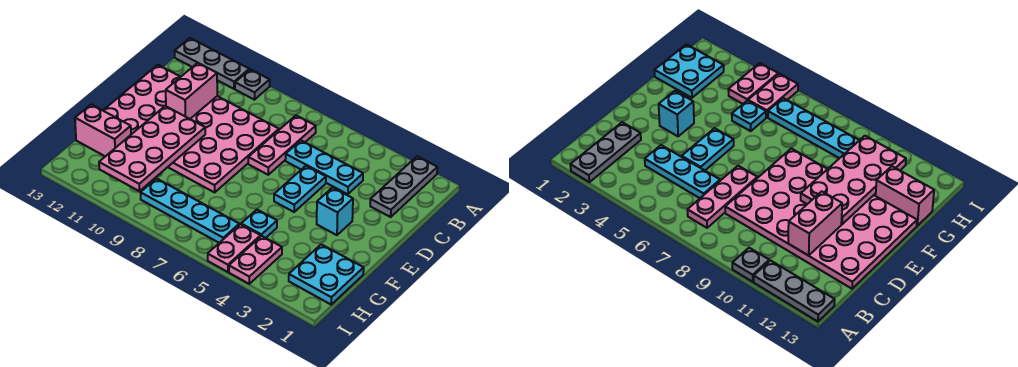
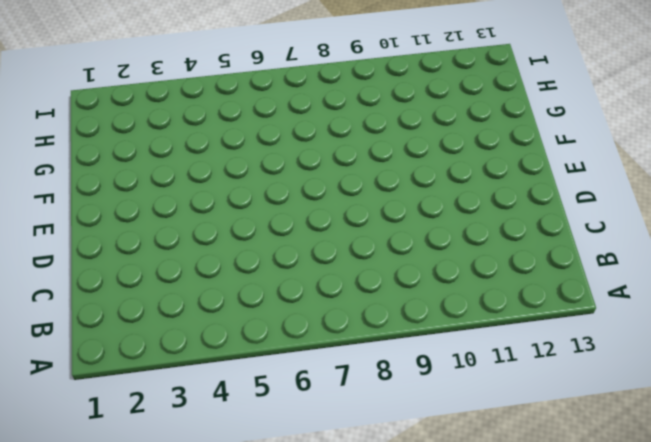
none -> grey 1x3 plate [370,156,437,217]
none -> grey 1x1 plate [235,69,270,100]
none -> grey 1x3 plate [175,38,249,89]

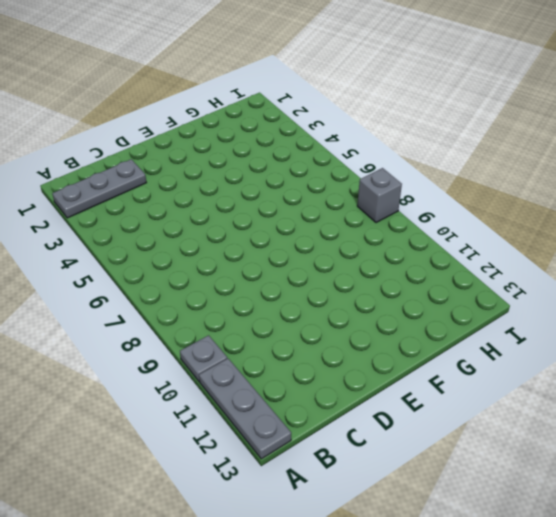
grey 1x1 brick [357,168,402,223] -> none
none -> pink 1x3 plate [248,116,316,175]
none -> cyan 1x3 plate [285,141,363,194]
none -> pink 4x6 plate [103,65,279,192]

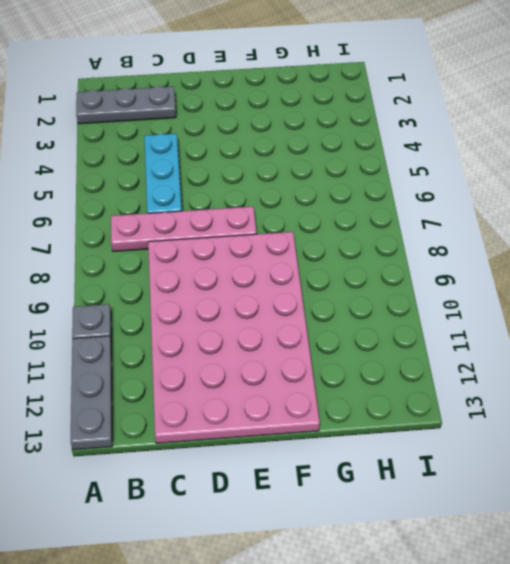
pink 1x4 plate [111,207,257,251] -> pink 1x3 plate [248,116,316,175]
none -> cyan 1x2 plate [274,166,326,212]
none -> cyan 1x1 brick [317,188,353,235]
none -> cyan 2x2 plate [289,244,364,304]

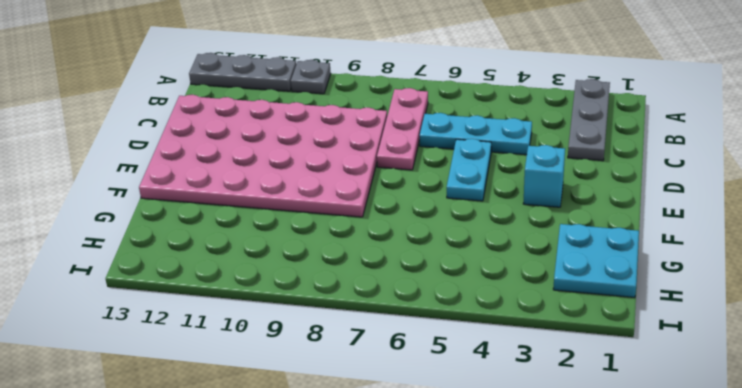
none -> cyan 1x1 plate [241,210,277,238]
none -> pink 1x2 brick [75,104,131,156]
none -> pink 1x2 plate [229,236,282,284]

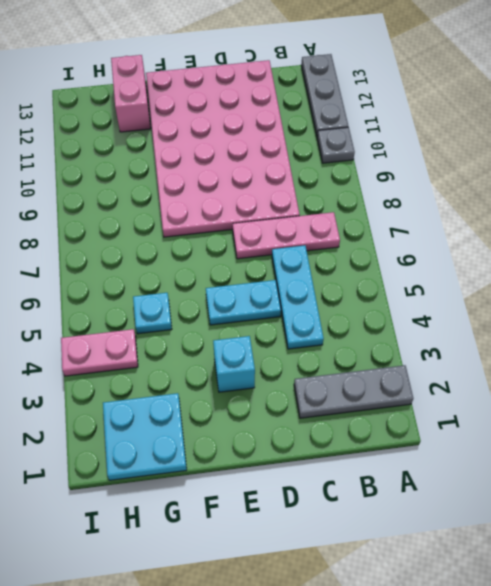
none -> pink 1x2 plate [208,224,261,272]
none -> cyan 1x4 plate [141,179,239,243]
none -> pink 1x2 brick [166,63,217,119]

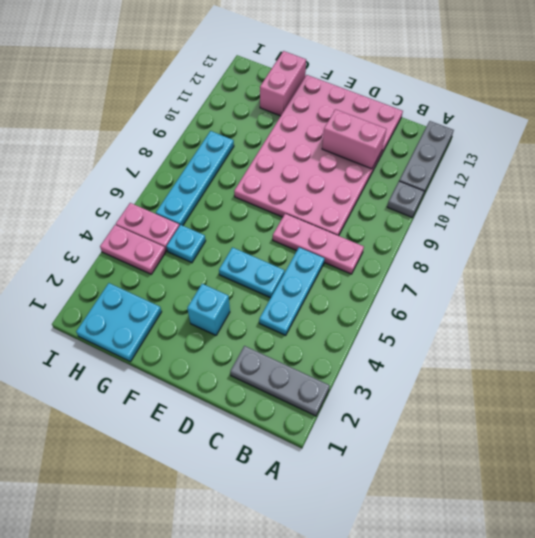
none -> pink 2x4 plate [99,106,205,191]

